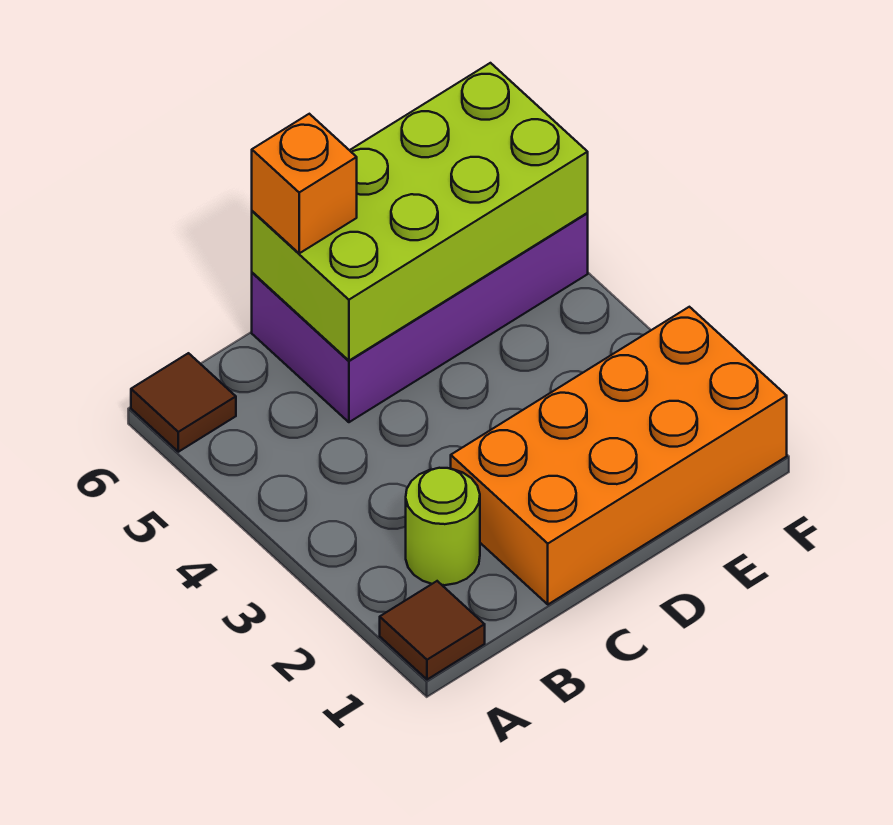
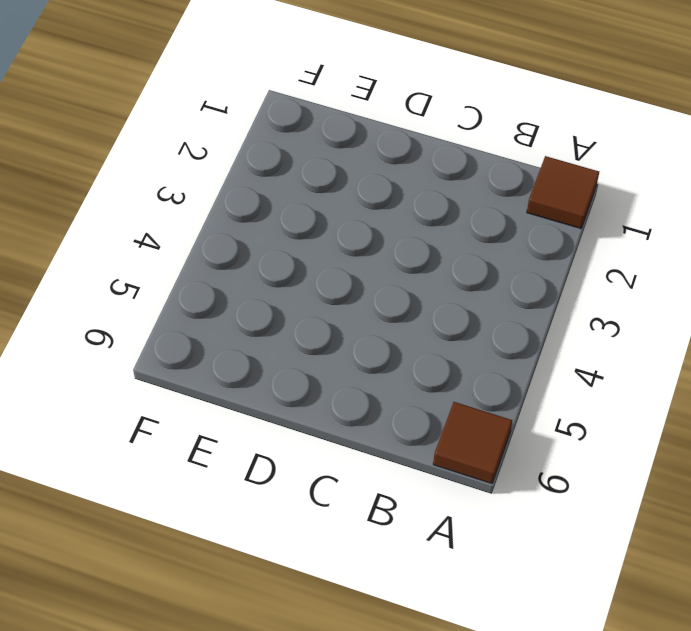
none -> lime 1x1 round brick [406,468,480,585]
none -> orange 2x4 brick [451,307,787,604]

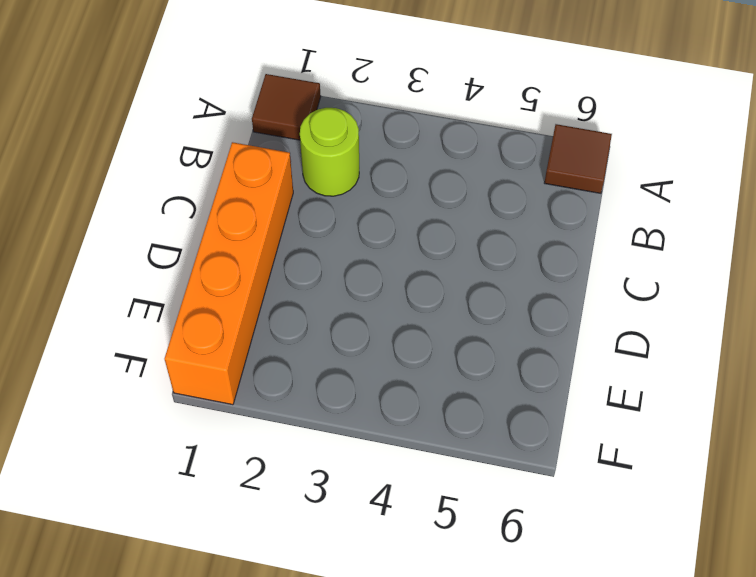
orange 1x4 brick [164,142,293,405] -> orange 2x4 brick [451,307,787,604]
none -> purple 2x4 brick [252,213,588,422]
none -> lime 2x4 brick [252,63,588,361]

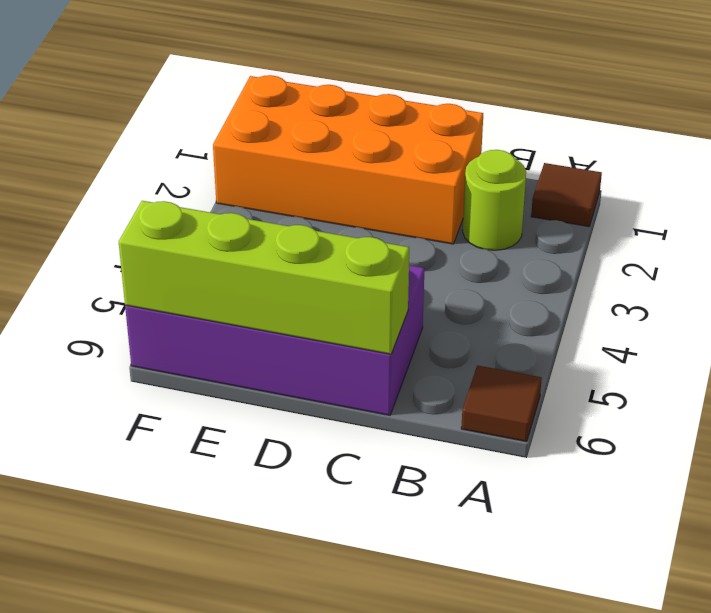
lime 1x4 brick [119,201,409,354] -> lime 2x4 brick [252,63,588,361]
none -> orange 1x1 brick [252,114,357,253]

